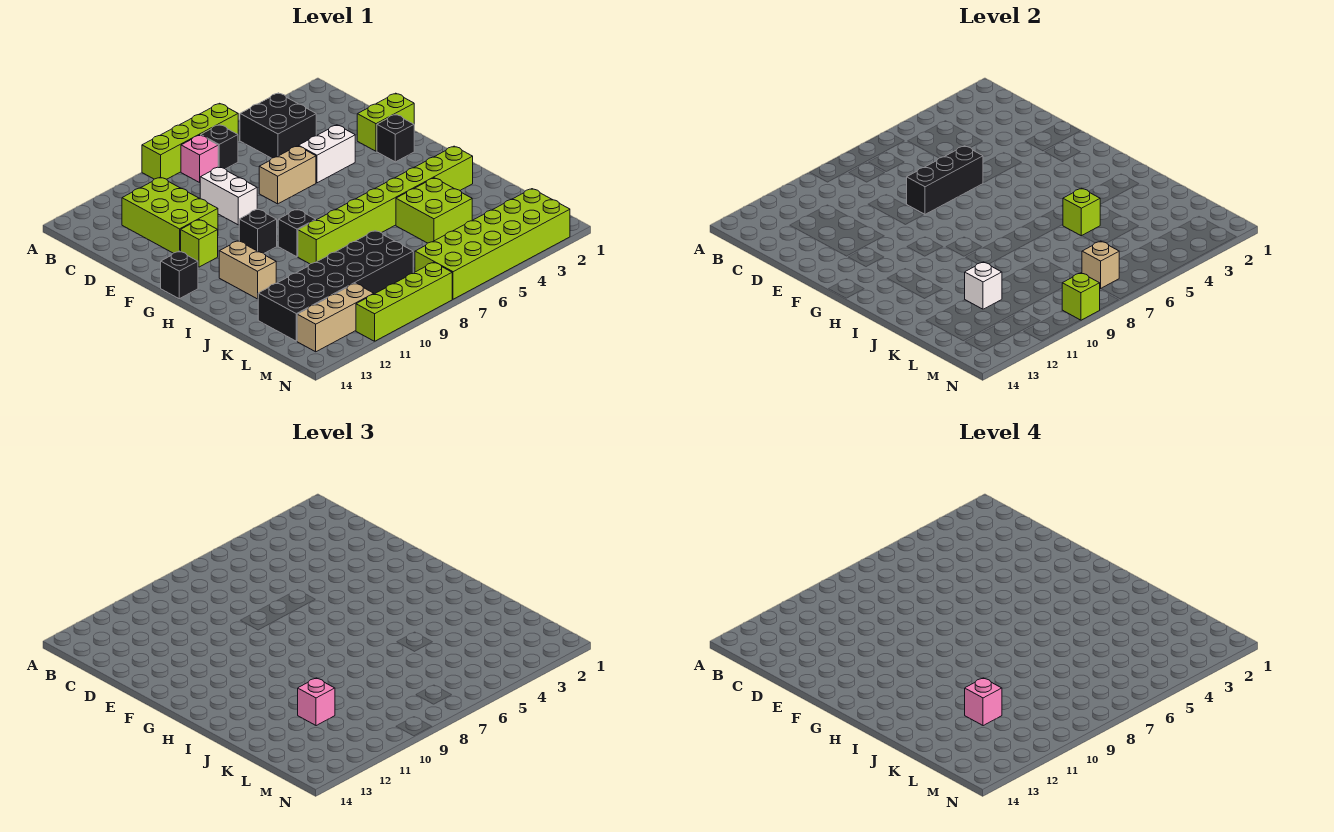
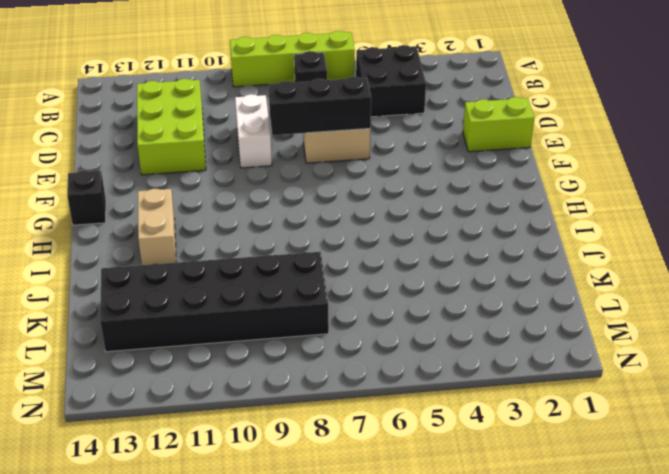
none -> pink 1x1 brick [181,135,218,182]
none -> white 1x2 brick [299,125,355,183]
none -> black 1x1 brick [377,114,414,162]

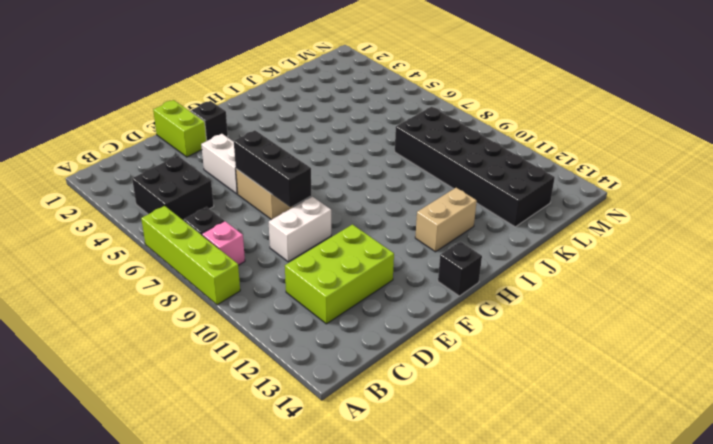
none -> lime 1x1 brick [181,220,218,267]
none -> black 1x1 brick [239,209,277,253]
none -> black 1x1 brick [278,209,316,257]

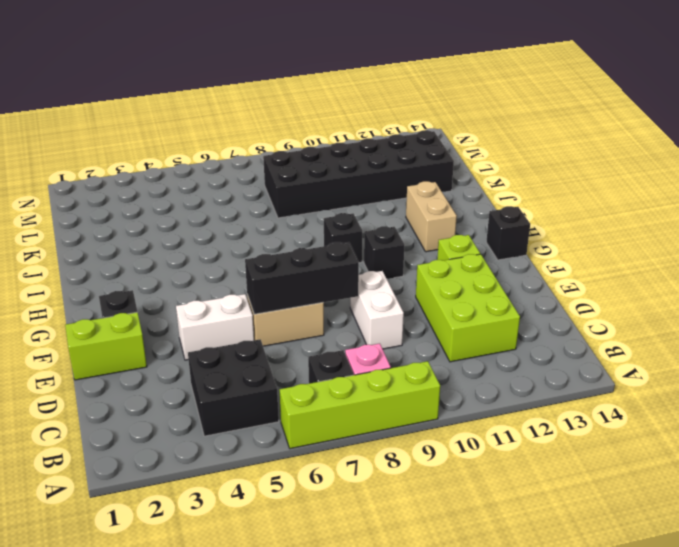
none -> lime 1x8 brick [298,146,473,264]
none -> lime 2x2 brick [396,178,472,243]
none -> lime 2x6 brick [415,189,570,299]

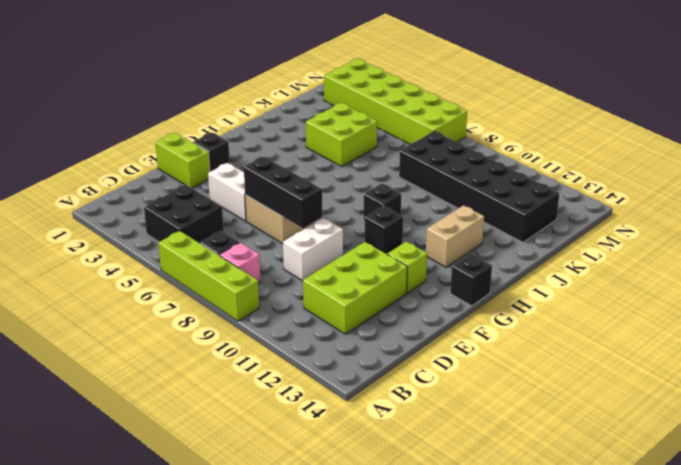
none -> lime 1x8 brick [298,146,473,264]
none -> tan 1x3 brick [297,283,374,352]
none -> lime 1x4 brick [356,262,452,341]

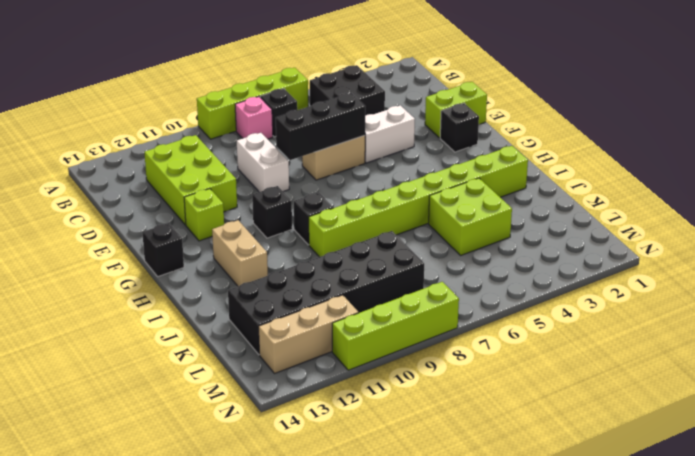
none -> lime 2x6 brick [415,189,570,299]
none -> lime 1x1 brick [1063,188,1100,236]
none -> white 1x1 brick [965,262,1002,309]

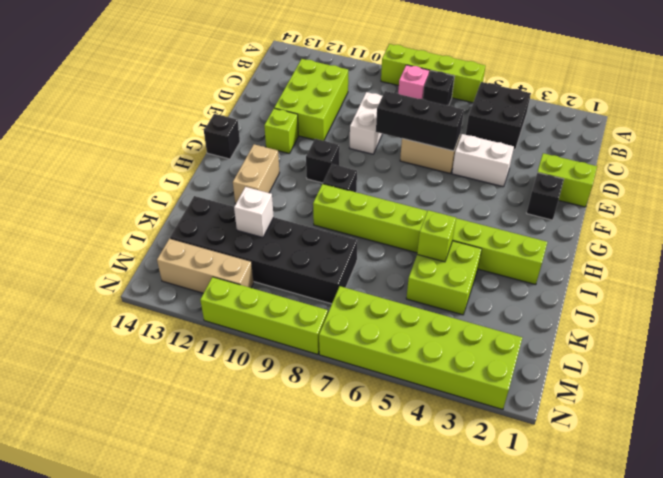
none -> tan 1x1 brick [1082,241,1119,289]
none -> lime 1x1 brick [1062,273,1100,320]
none -> pink 1x1 brick [298,678,335,726]

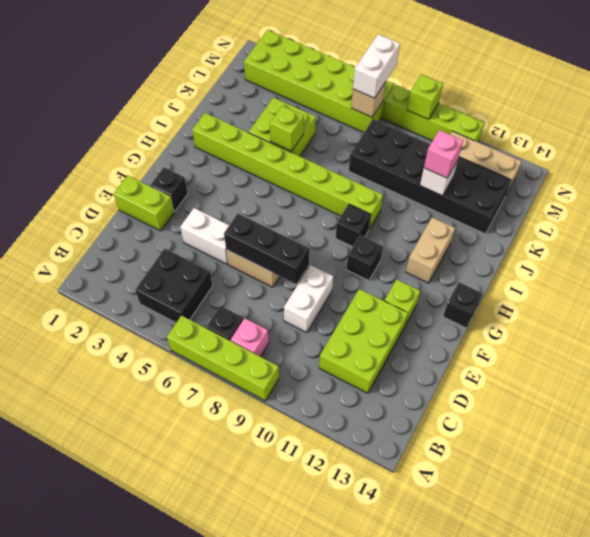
white 1x2 brick [353,34,400,98] -> none
none -> pink 1x1 brick [965,678,1002,726]

